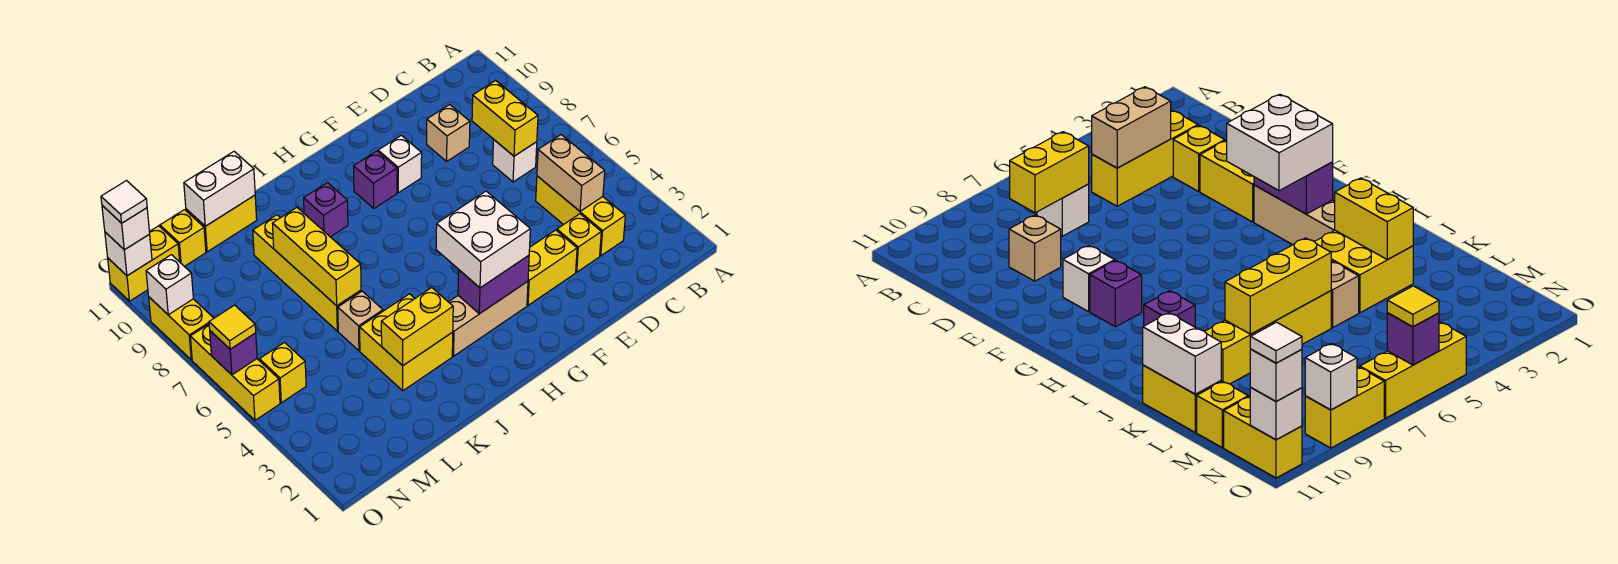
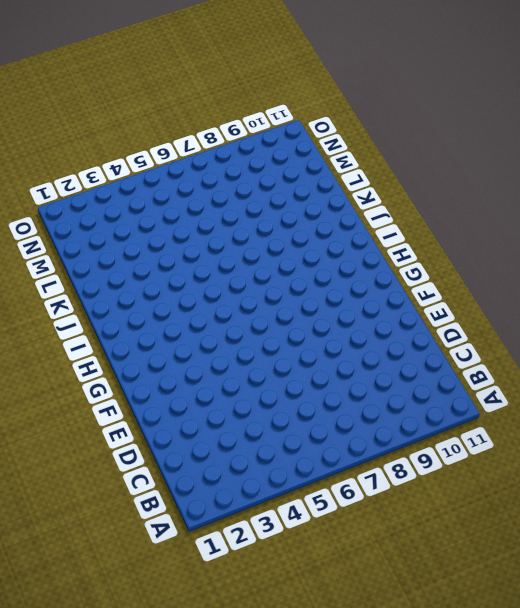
none -> yellow 1x3 brick [536,176,625,256]
none -> white 1x1 brick [493,140,537,182]
none -> yellow 1x1 brick [557,214,601,272]
none -> tan 1x1 brick [427,105,470,161]

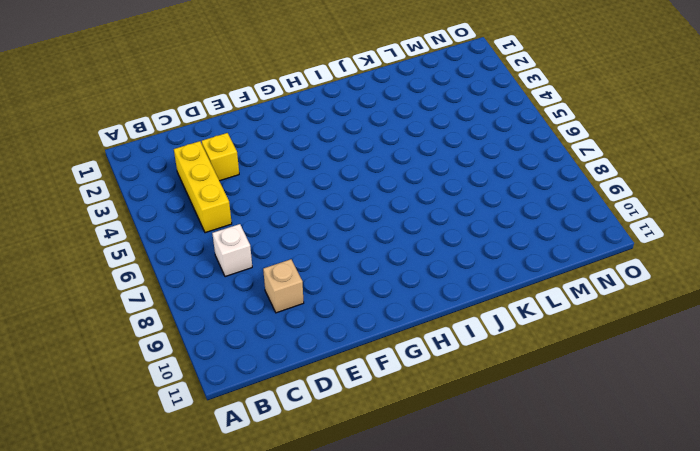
none -> yellow 1x2 brick [527,230,577,305]
none -> white 1x1 brick [378,135,422,193]
none -> tan 1x3 brick [449,281,528,356]
none -> purple 1x1 brick [353,151,397,208]

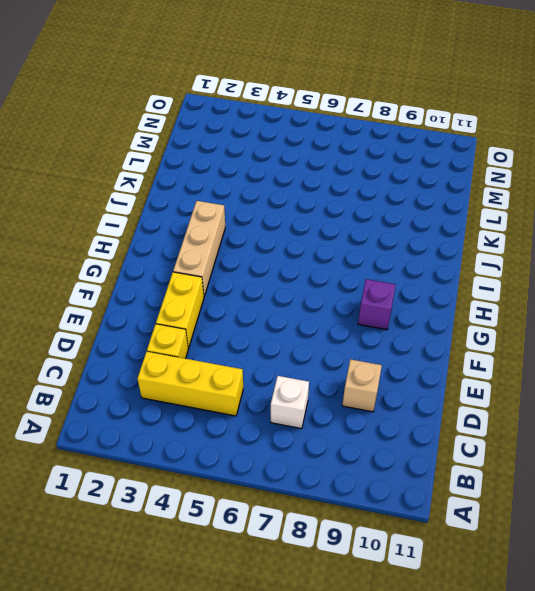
none -> white 1x1 brick [378,135,422,193]
none -> purple 1x1 brick [304,183,348,237]
none -> yellow 2x2 brick [360,294,453,391]
none -> tan 1x1 brick [338,291,383,351]

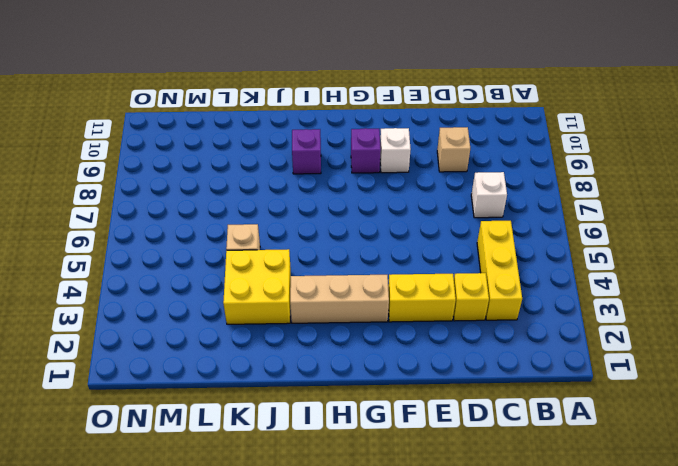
none -> yellow 1x4 brick [253,215,361,331]
none -> yellow 1x2 brick [186,195,257,252]
none -> yellow 1x1 brick [160,210,206,266]
none -> yellow 1x1 brick [260,343,306,403]

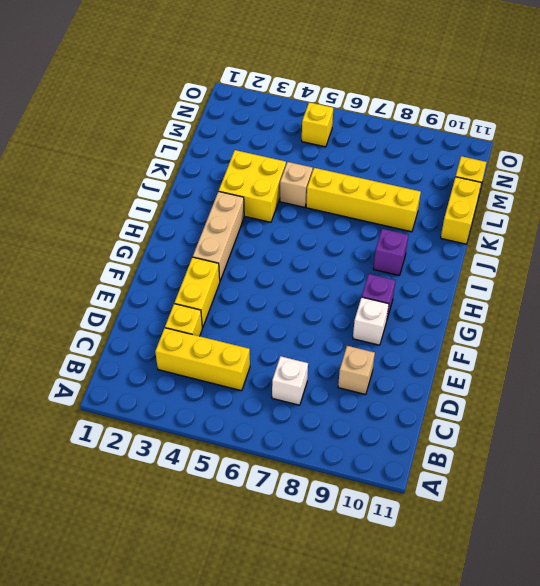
none -> yellow 1x2 brick [108,226,180,301]
none -> yellow 1x3 brick [190,324,280,420]
none -> yellow 1x2 brick [149,297,214,360]
none -> tan 1x2 brick [537,135,605,211]

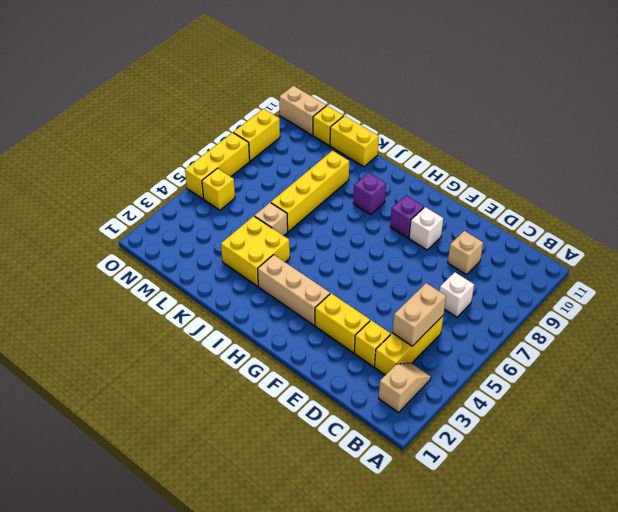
tan 1x2 slope [379,363,431,413] -> none
tan 1x2 brick [279,86,326,135] -> yellow 1x2 brick [108,226,180,301]
none -> yellow 1x2 brick [472,81,538,156]
none -> purple 1x2 brick [458,256,529,314]
none -> yellow 1x2 brick [381,288,453,366]
none -> yellow 1x3 brick [272,208,361,306]

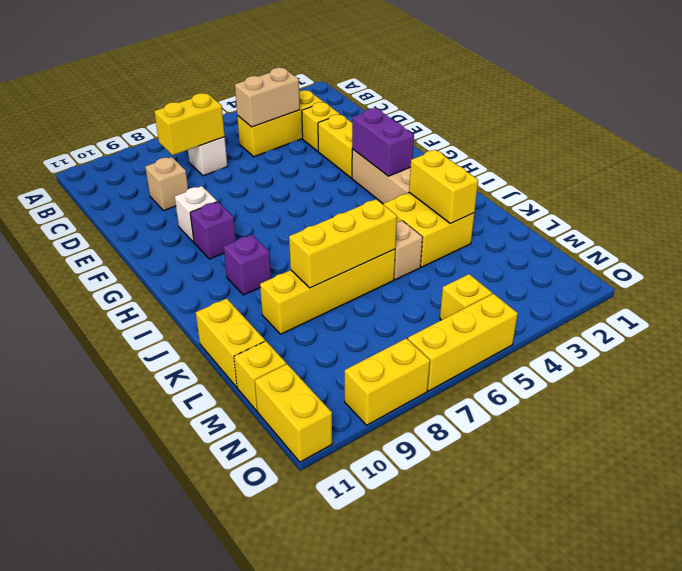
none -> white 1x2 brick [184,152,255,226]
none -> purple 1x1 brick [210,331,257,375]
none -> white 1x1 brick [146,255,193,315]
none -> white 1x1 brick [105,232,152,276]

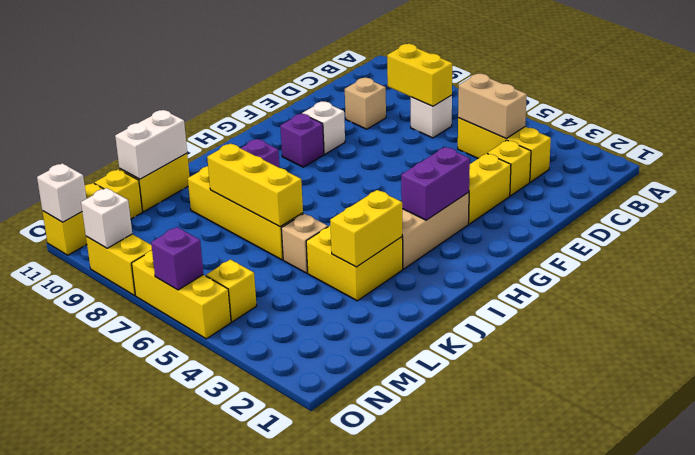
none -> white 2x2 brick [436,191,530,288]
none -> yellow 1x1 tile [209,305,256,349]
none -> white 1x1 brick [102,206,150,250]
none -> white 1x1 tile [101,181,147,223]

